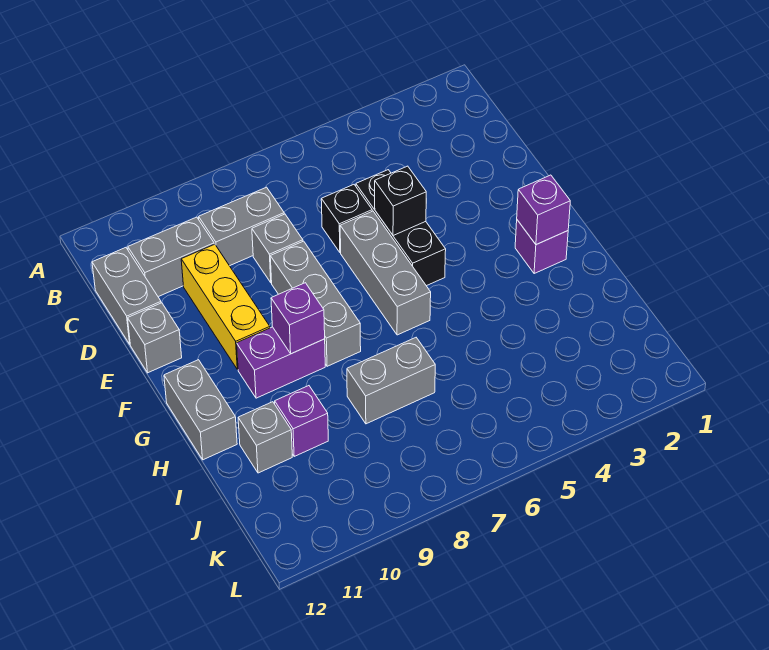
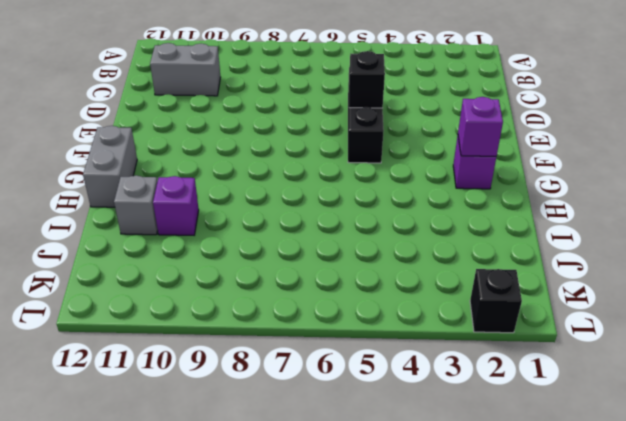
black 1x1 brick [470,269,522,333] -> black 1x1 brick moved to [321,185,372,253]
none -> grey 1x2 brick [199,187,284,266]
none -> grey 1x2 brick [92,248,161,344]
none -> grey 1x1 brick [252,214,303,283]

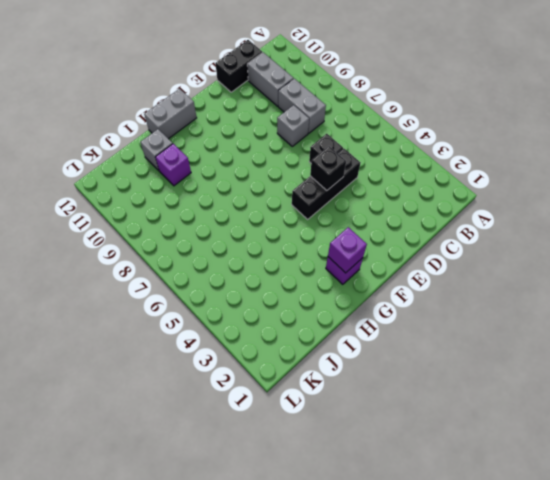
black 1x2 brick [215,40,262,92] -> grey 1x2 brick [92,248,161,344]
none -> yellow 1x3 brick [181,244,270,370]
none -> grey 1x3 brick [340,211,431,335]
none -> grey 1x3 brick [270,241,361,366]

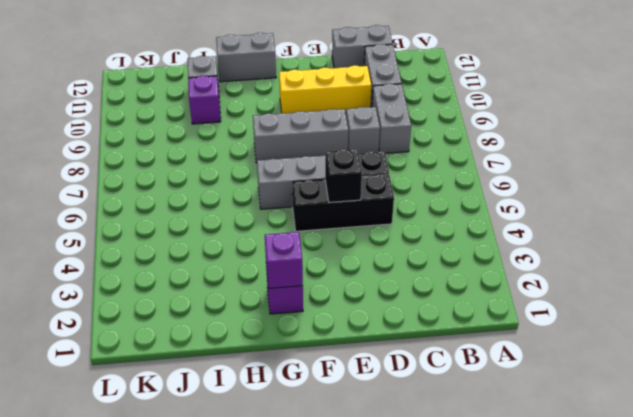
none -> grey 1x1 brick [128,303,182,373]
none -> purple 1x2 brick [237,327,325,398]
none -> grey 1x2 brick [347,338,435,424]

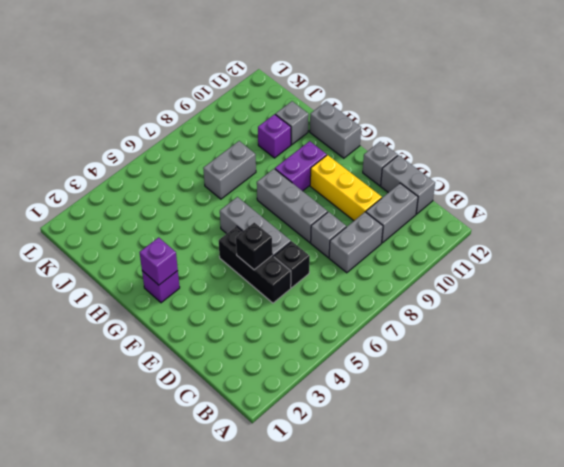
none -> purple 1x1 brick [271,283,325,354]

